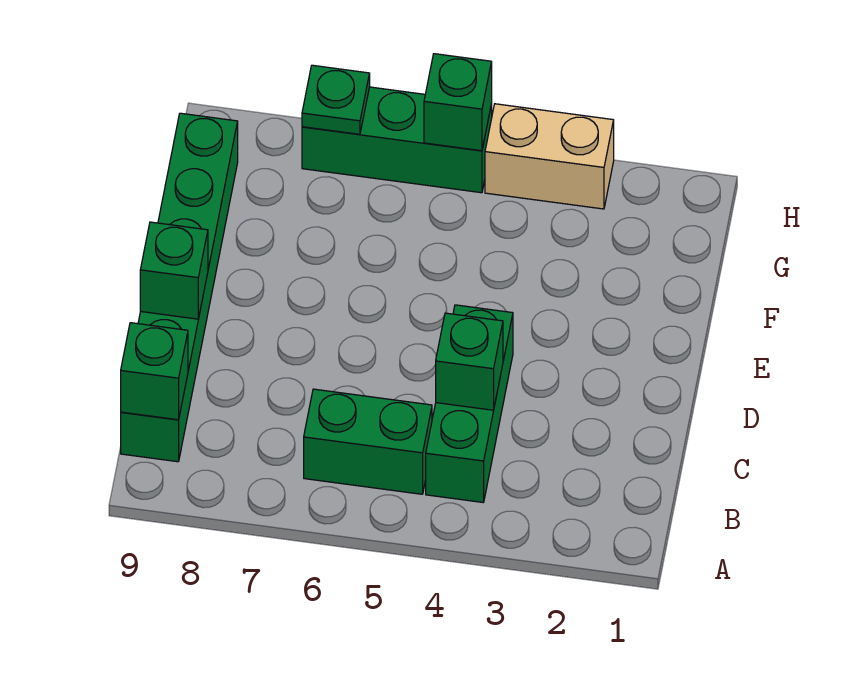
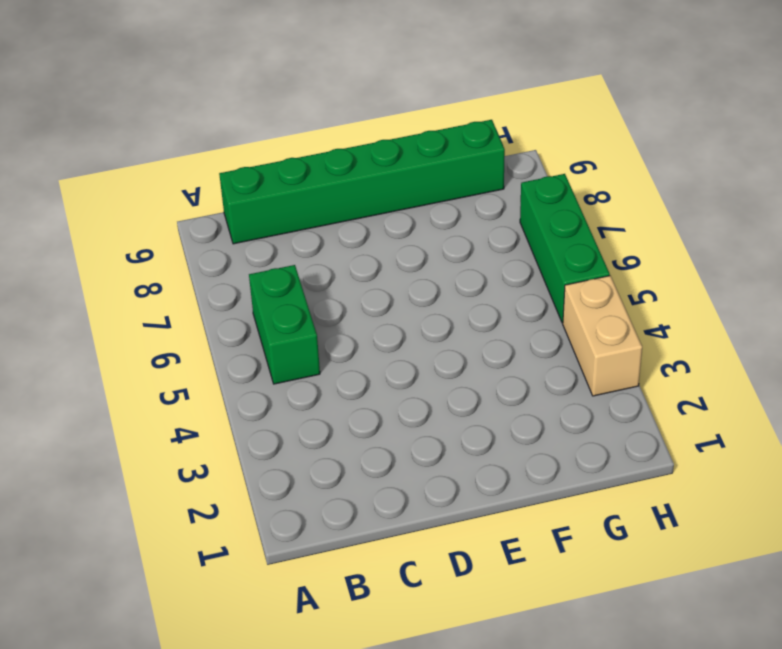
none -> green 1x3 brick [426,305,513,502]
none -> green 1x1 brick [121,323,188,420]

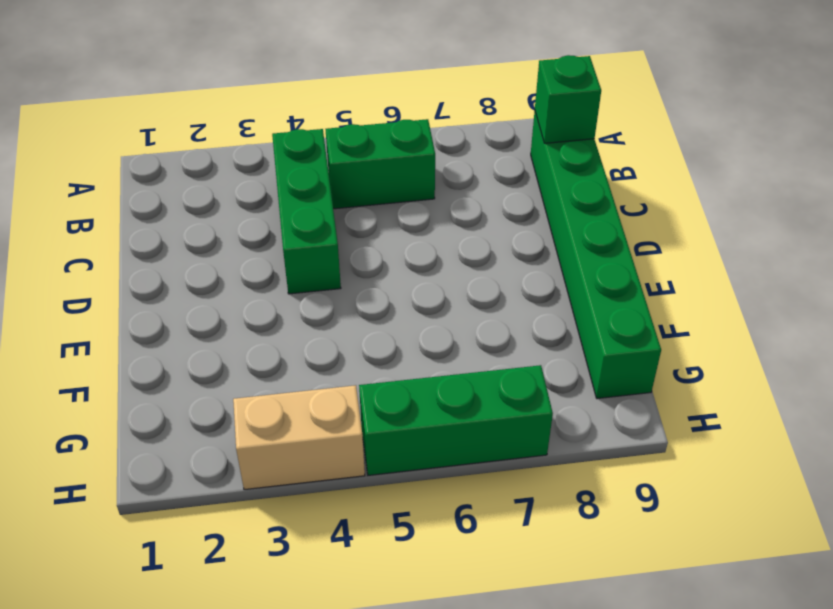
none -> green 1x1 brick [436,313,503,410]
none -> green 1x1 brick [140,222,208,319]

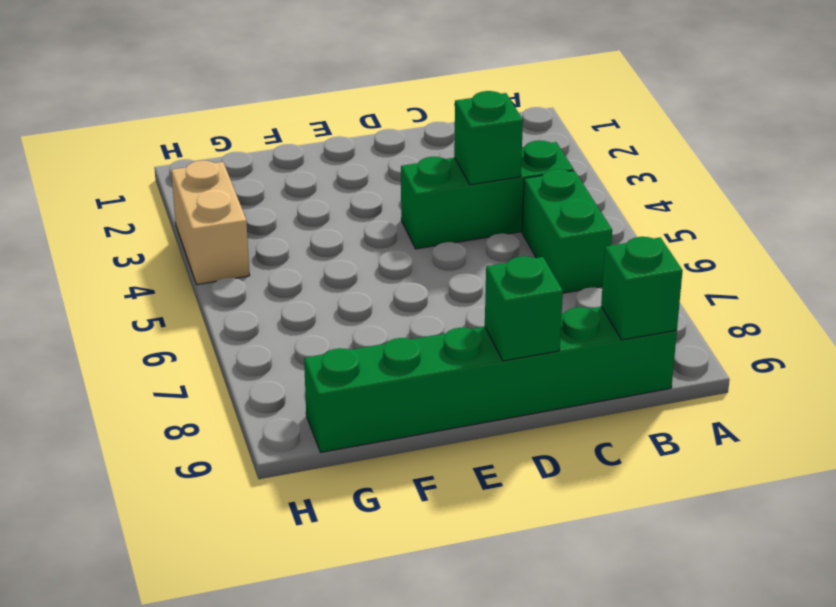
none -> green 1x3 brick [302,87,492,193]
none -> green 1x1 brick [424,54,492,151]

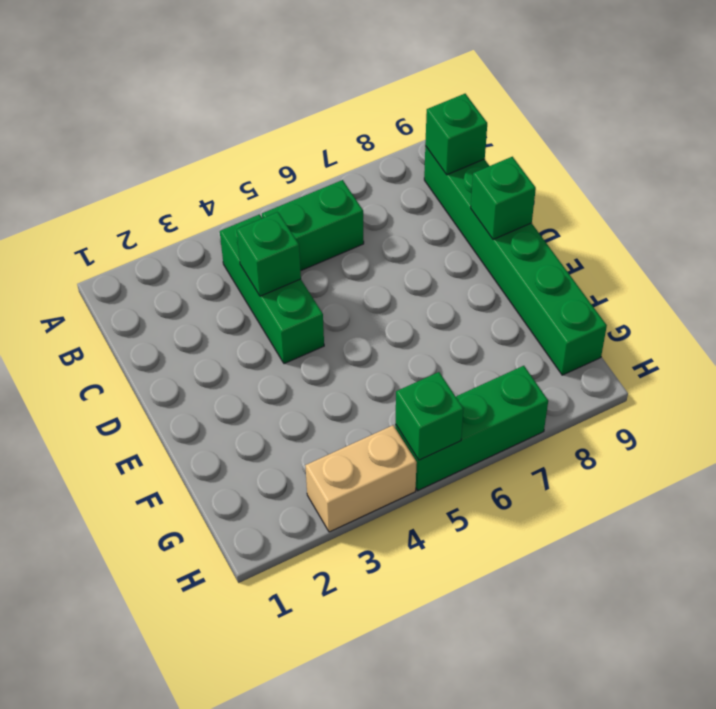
none -> green 1x1 plate [302,65,370,134]

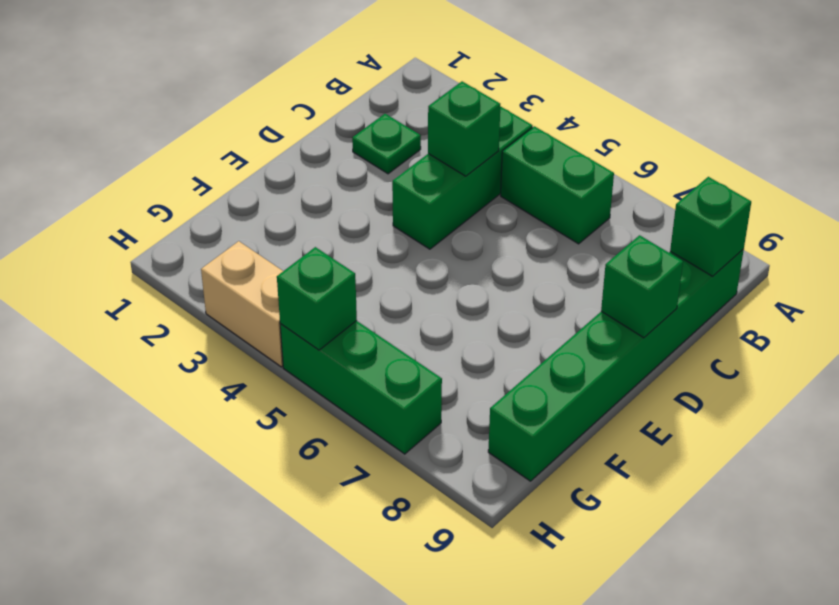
green 1x1 plate [352,114,421,174] -> green 1x1 plate moved to [302,65,370,134]

